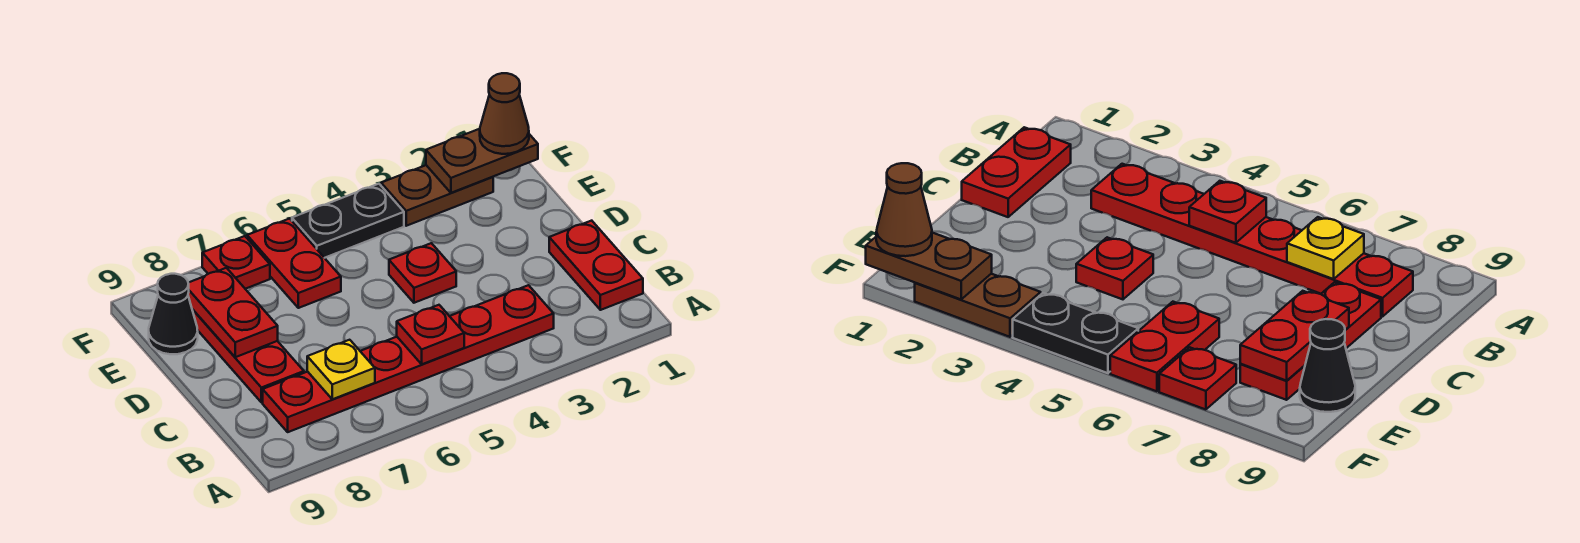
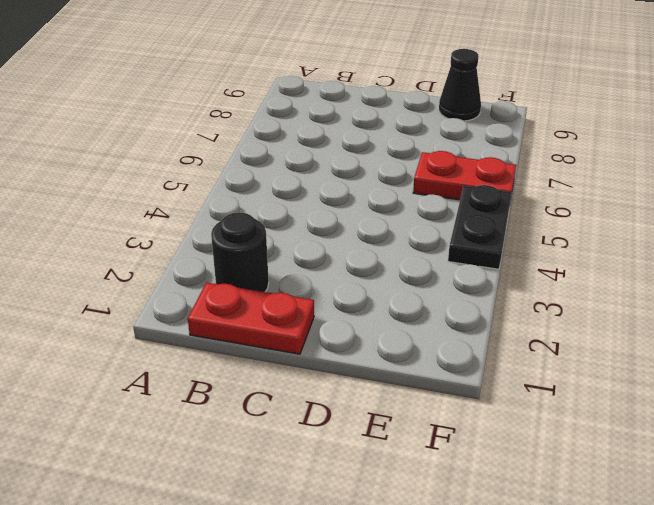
black 1x1 round brick [211,212,269,292] -> none
none -> red 1x6 plate [263,285,554,432]
none -> red 1x3 plate [192,309,304,403]
none -> red 1x1 plate [389,243,456,303]

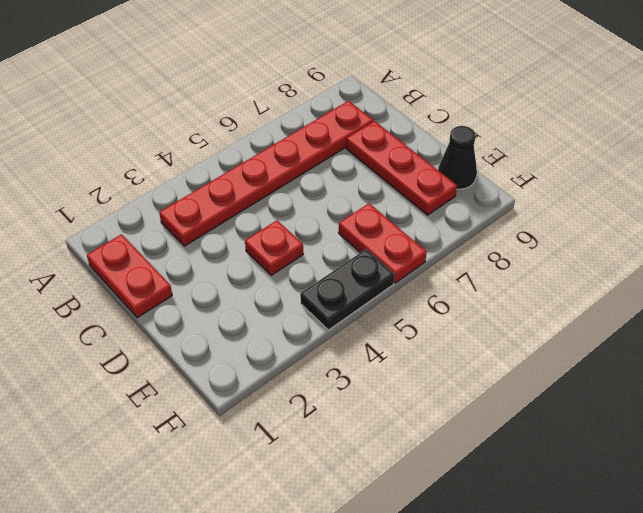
none -> brown 1x2 plate [381,165,493,226]
none -> red 1x1 plate [202,236,270,289]
none -> red 1x1 plate [397,305,464,364]

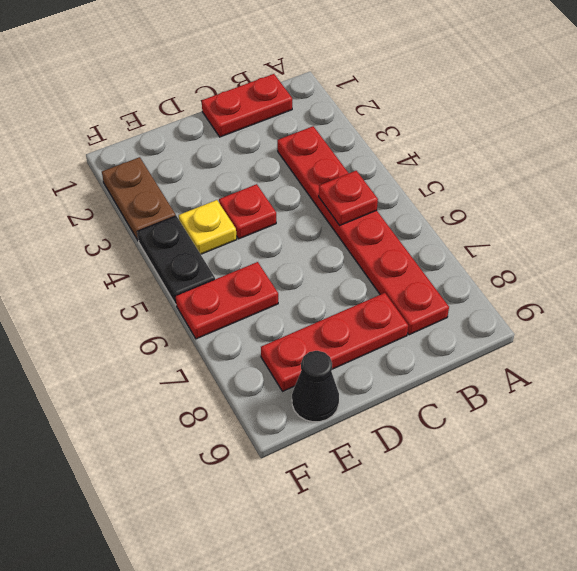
yellow 1x1 plate [179,200,237,254] -> yellow 1x1 plate moved to [307,340,375,399]
none -> red 1x1 plate [202,236,270,289]
none -> red 1x2 plate [188,268,278,357]
none -> brown 1x2 plate [426,129,538,193]

